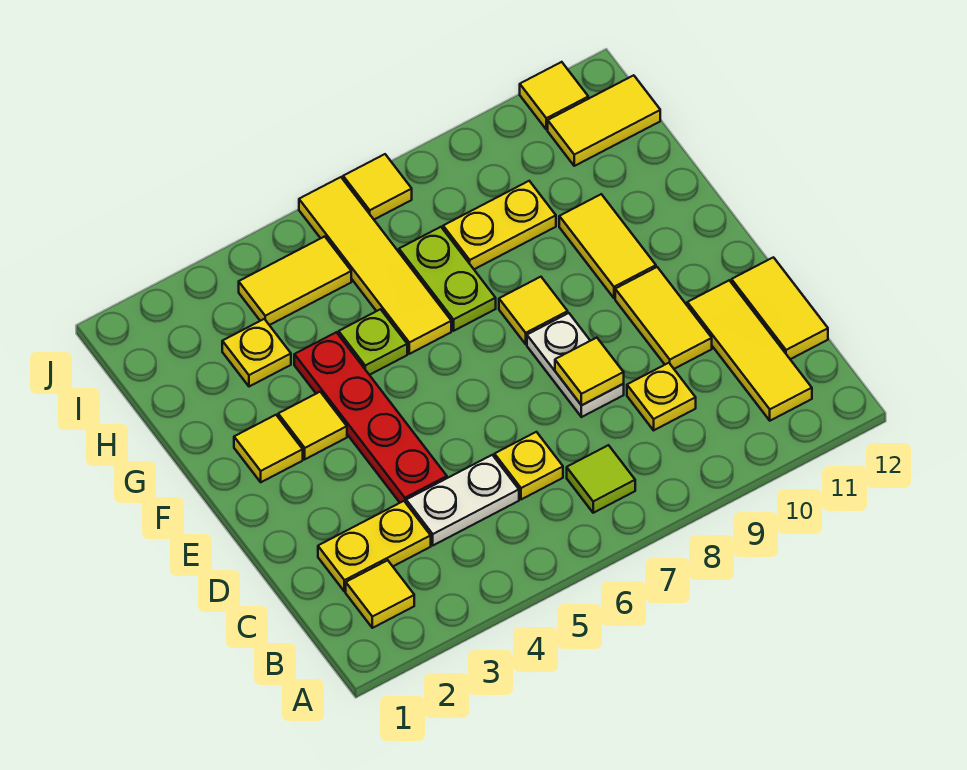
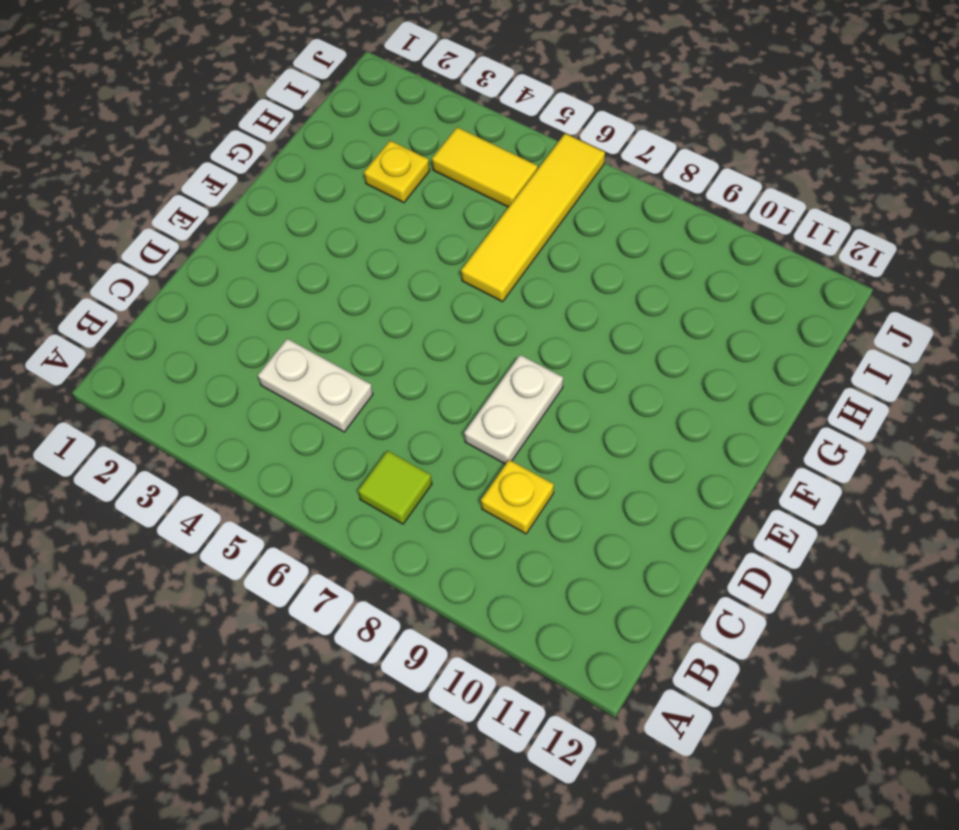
none -> yellow 1x1 tile [346,560,414,628]
none -> yellow 1x3 tile [687,280,812,421]
none -> yellow 1x2 plate [318,501,431,592]

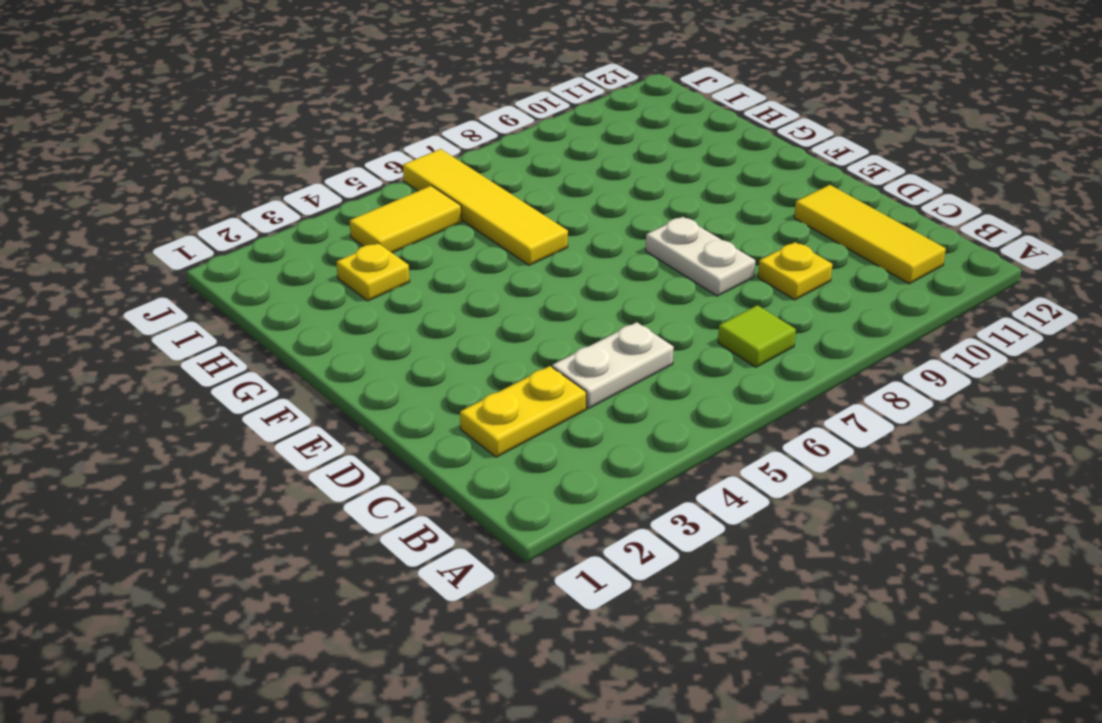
none -> yellow 1x1 tile [346,560,414,628]
none -> yellow 1x1 plate [495,432,563,500]
none -> yellow 1x2 tile [732,257,828,359]

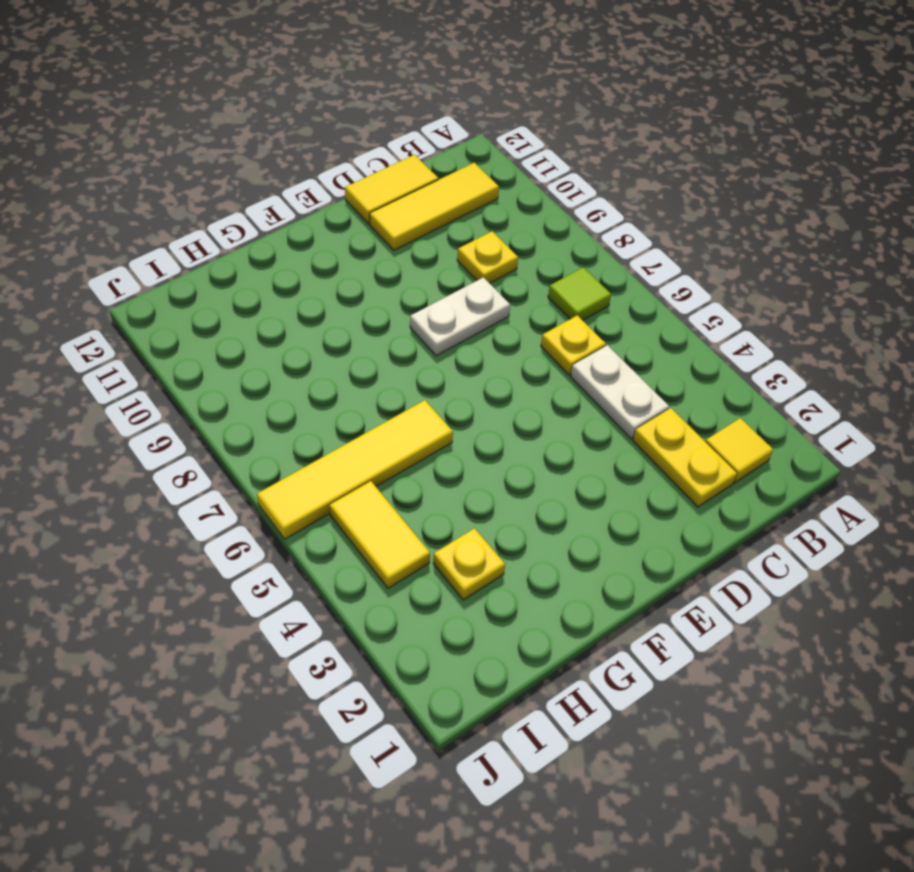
none -> red 1x4 plate [294,332,447,503]
none -> yellow 1x2 tile [615,267,712,369]
none -> yellow 1x1 tile [234,415,303,482]

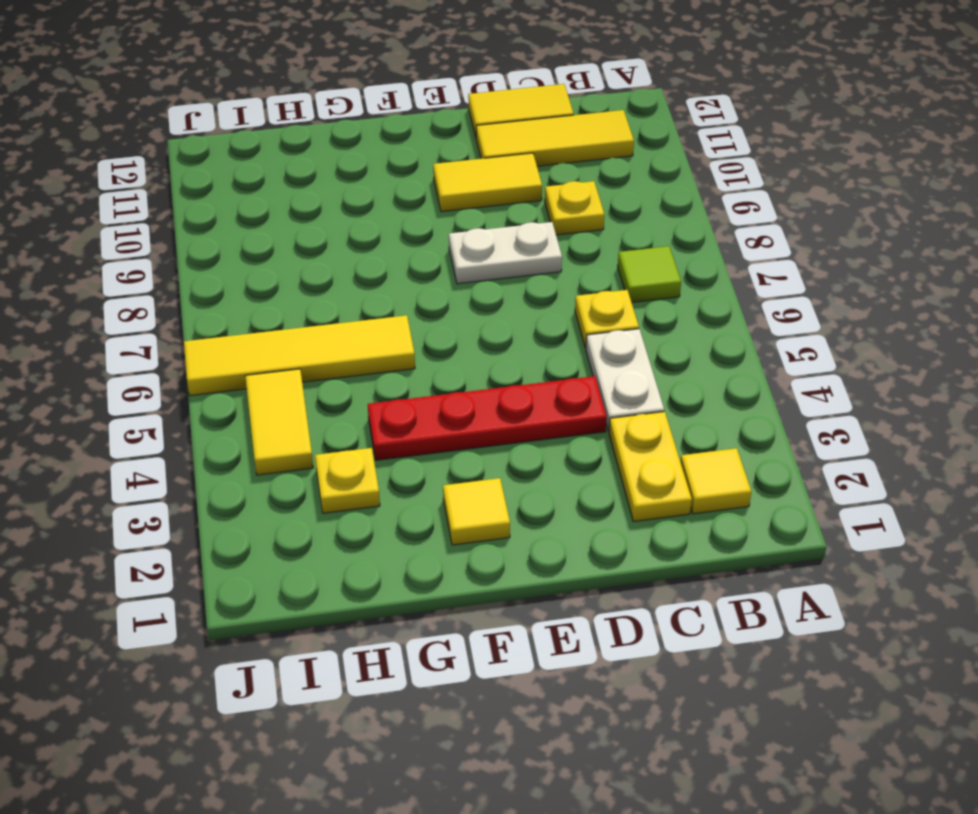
none -> yellow 1x1 tile [278,392,347,459]
none -> yellow 1x1 tile [499,277,568,344]
none -> yellow 1x2 tile [559,194,656,298]

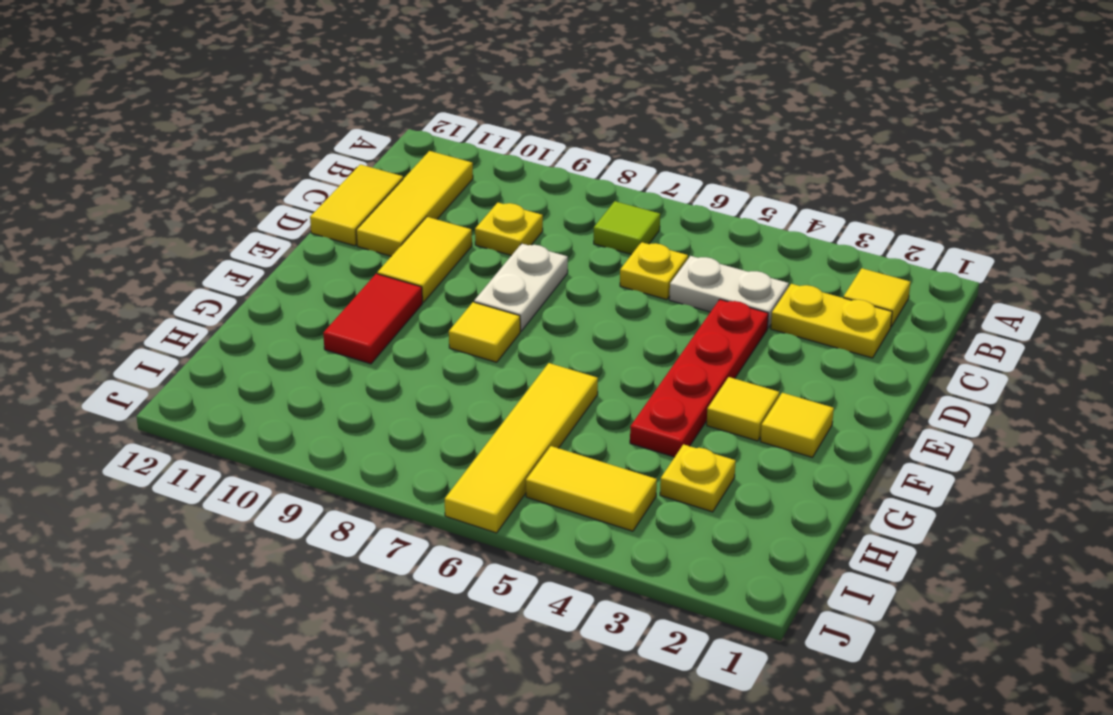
red 1x2 tile [323,274,422,364] -> yellow 1x2 tile [559,194,656,298]
none -> lime 1x1 plate [339,309,407,375]
none -> lime 1x2 plate [399,227,496,331]
none -> yellow 1x2 plate [443,181,556,269]

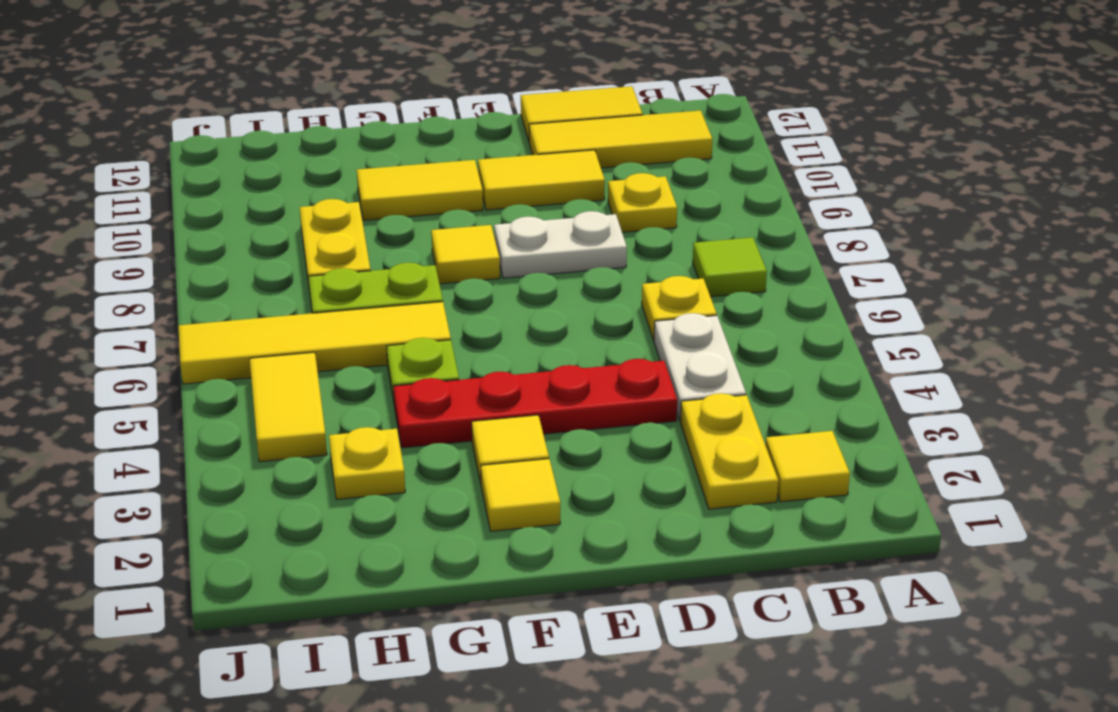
none -> yellow 1x2 tile [548,75,660,166]
none -> yellow 1x1 tile [343,154,412,219]
none -> yellow 1x1 tile [520,62,588,130]

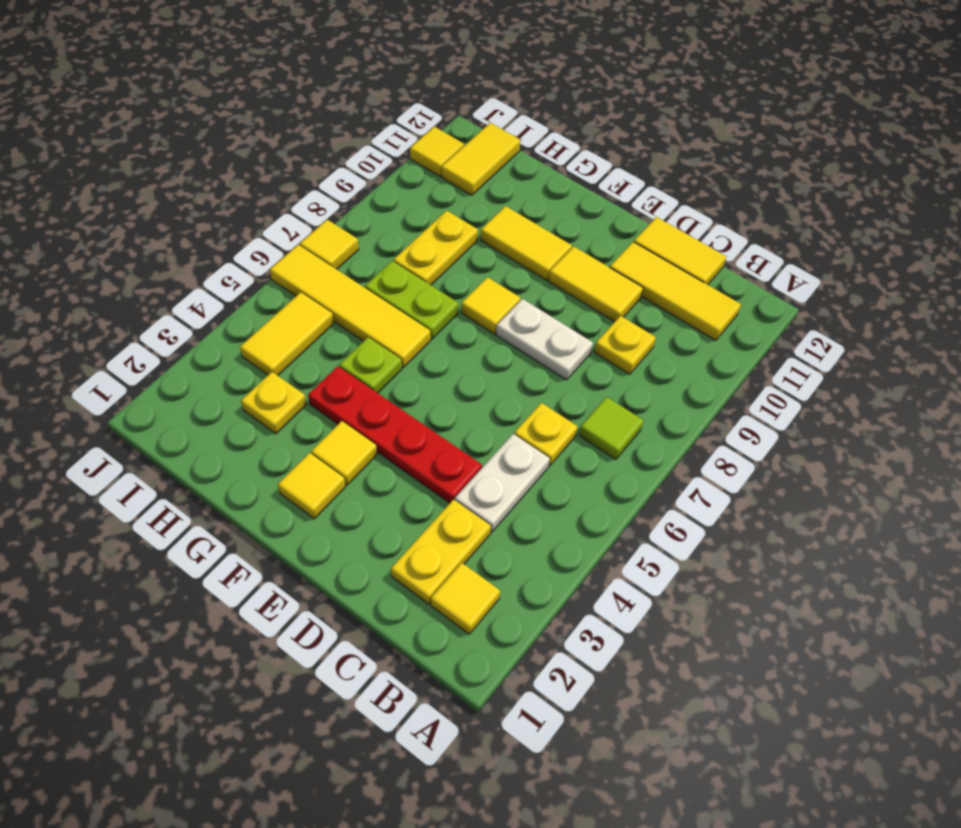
none -> yellow 1x1 tile [555,338,624,405]

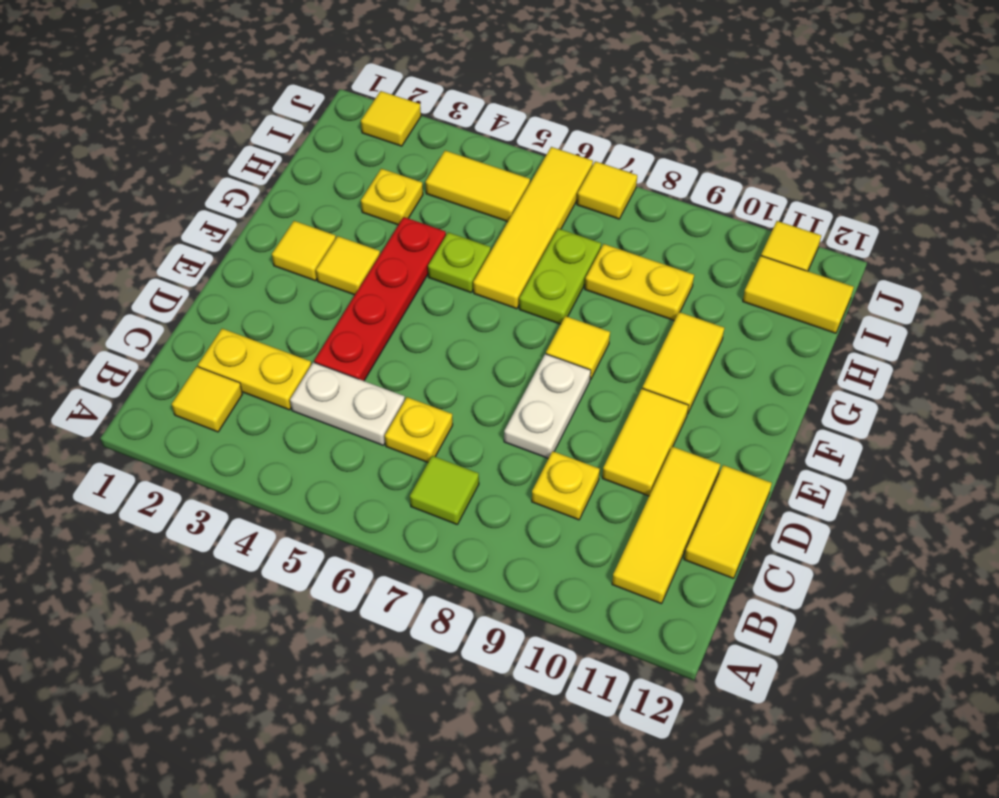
yellow 1x1 tile [361,91,421,146] -> yellow 1x1 tile moved to [555,338,624,405]

